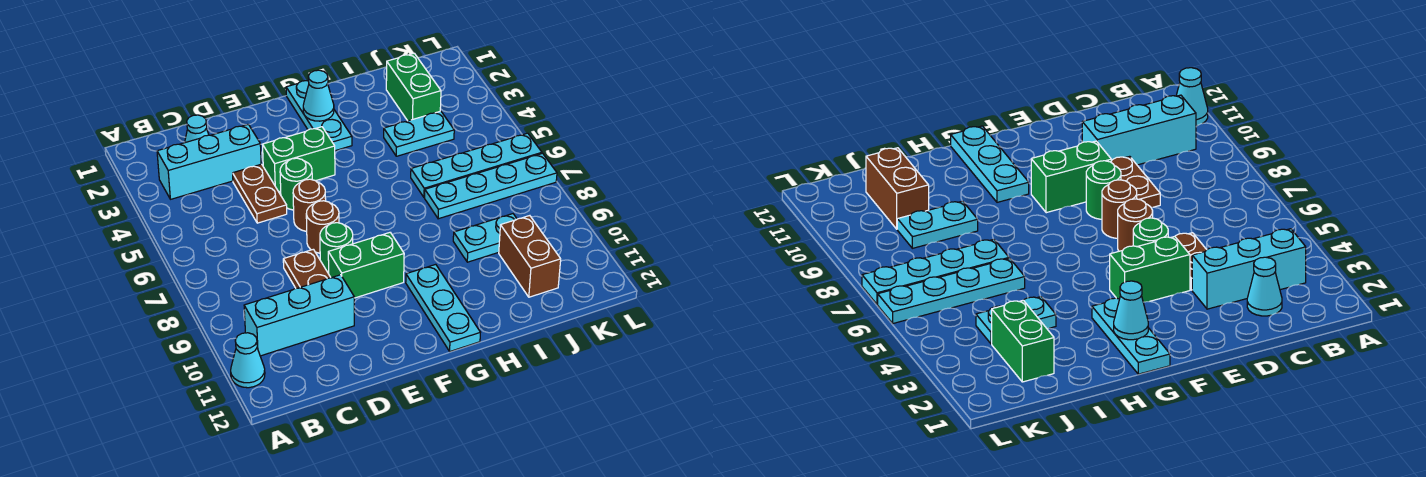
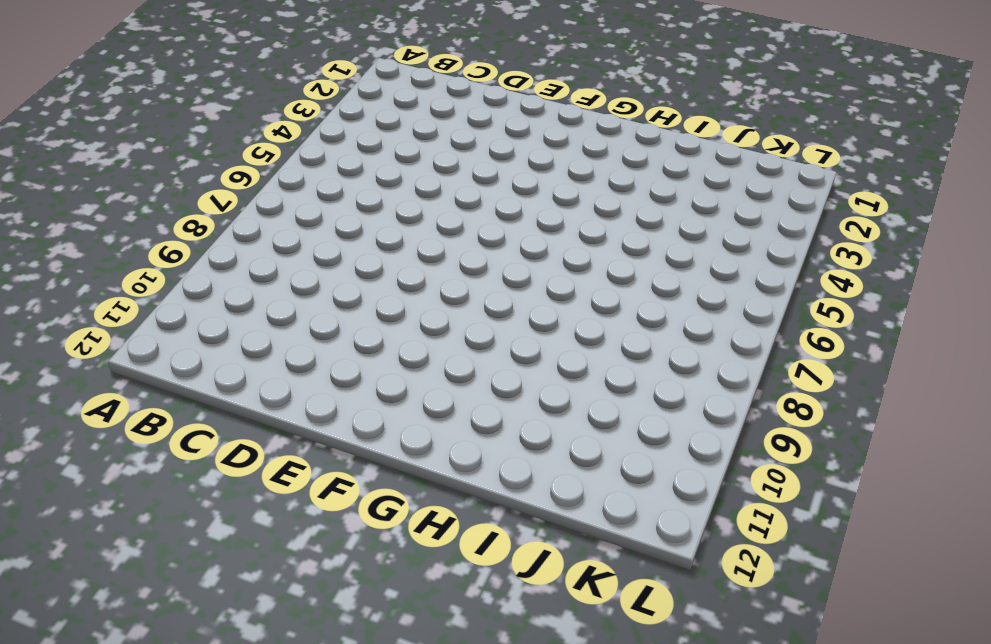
none -> cyan 1x1 cone [231,333,265,388]
none -> cyan 1x3 brick [157,124,261,199]
none -> cyan 1x3 brick [244,275,354,356]

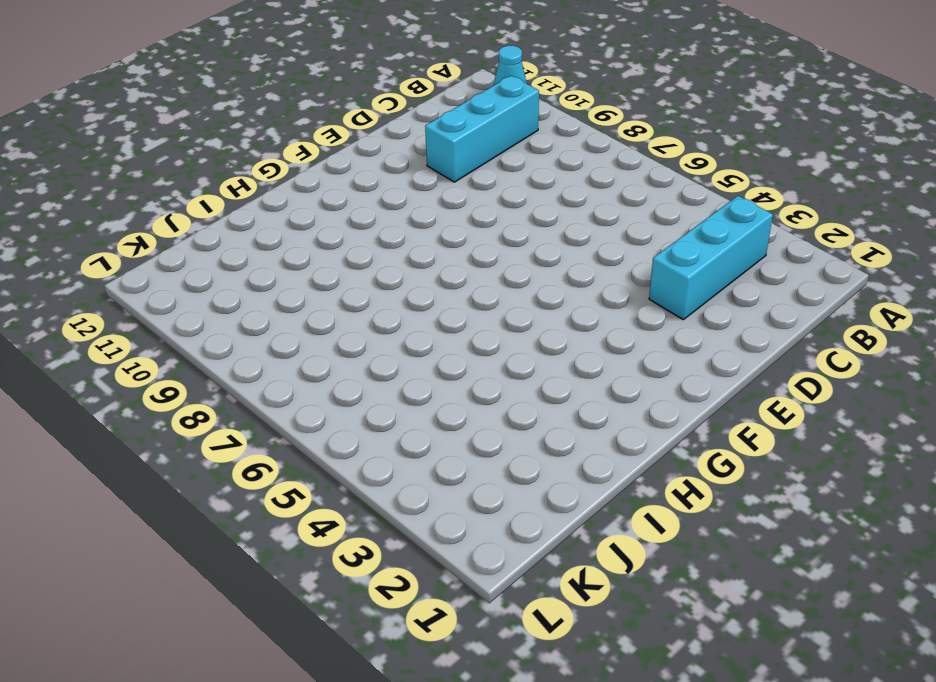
none -> cyan 1x1 cone [185,115,209,143]
none -> brown 1x2 plate [233,164,287,223]
none -> brown 1x2 plate [283,249,331,288]

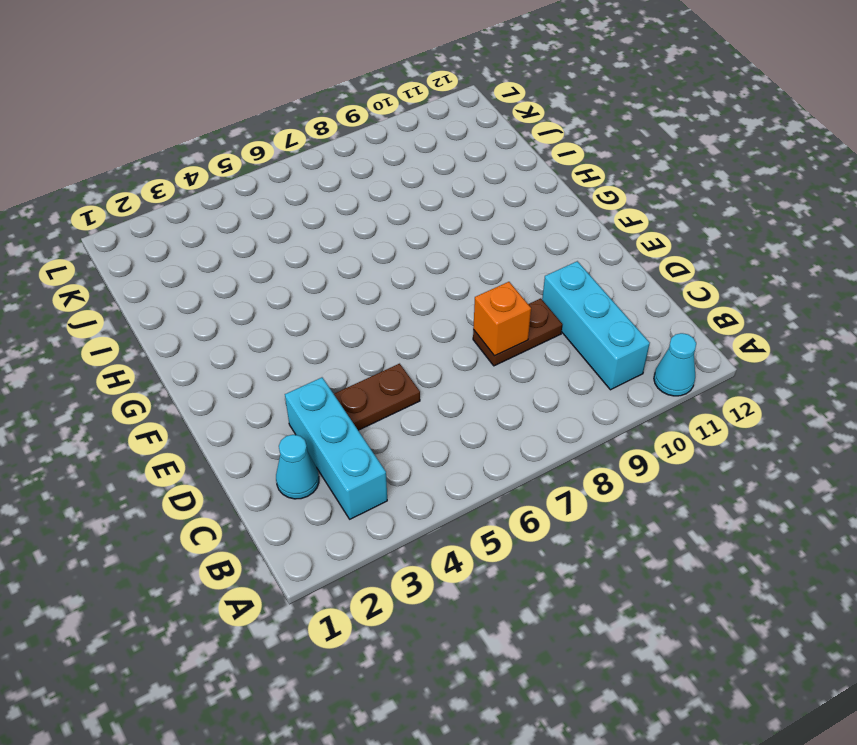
orange 1x1 brick [473,282,531,356] -> none
none -> green 1x2 brick [263,127,335,192]
none -> green 1x1 round brick [280,158,312,210]
none -> brown 1x1 round brick [293,179,326,231]

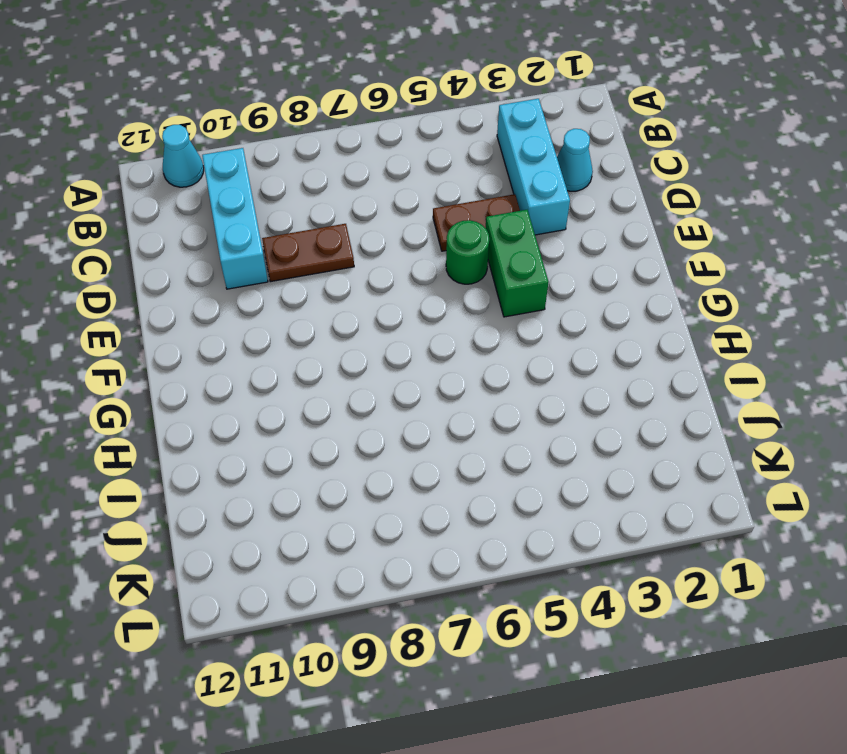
none -> brown 1x1 round brick [293,179,326,231]
none -> brown 1x1 round brick [306,201,339,253]
none -> green 1x1 round brick [320,223,353,274]

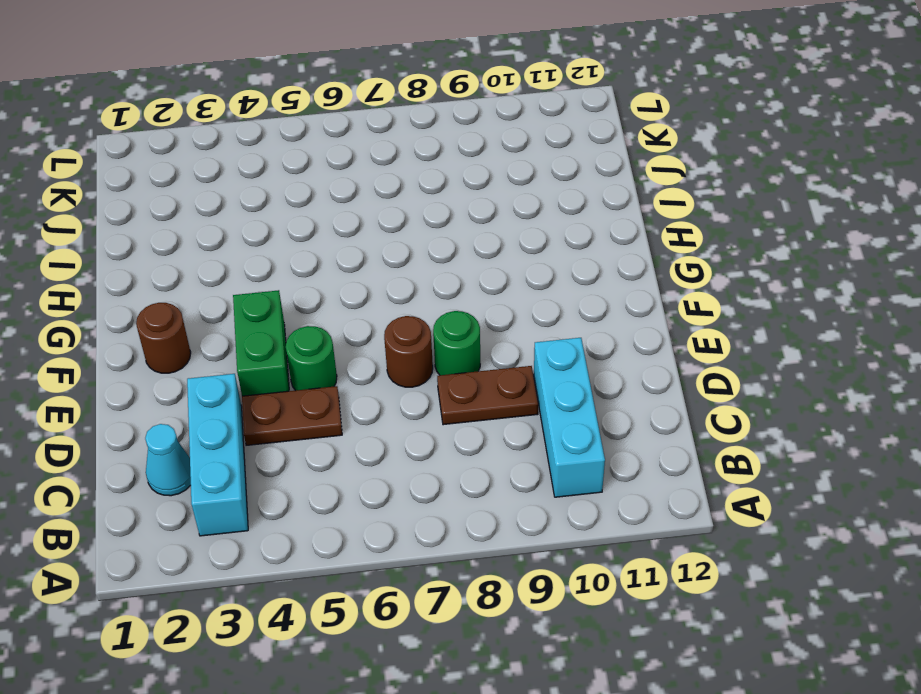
brown 1x1 round brick [136,303,191,373] -> brown 1x1 round brick moved to [293,179,326,231]
none -> cyan 1x1 cone [231,333,265,388]
none -> green 1x2 brick [328,233,404,298]
none -> cyan 1x3 plate [286,81,352,151]

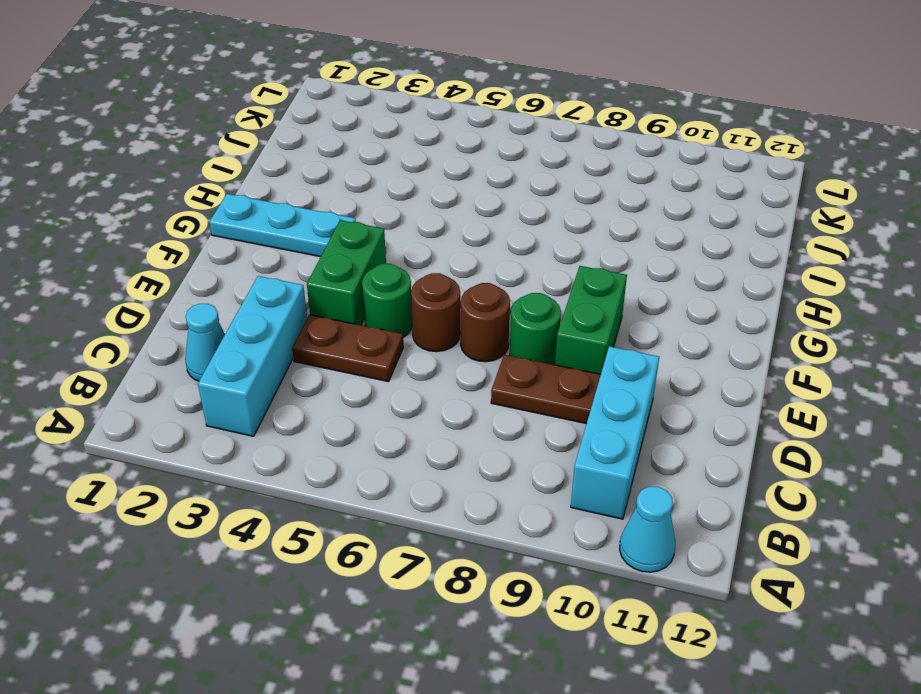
none -> cyan 1x3 plate [406,264,480,351]
none -> cyan 1x2 plate [384,111,454,156]
none -> cyan 1x4 plate [411,133,542,198]

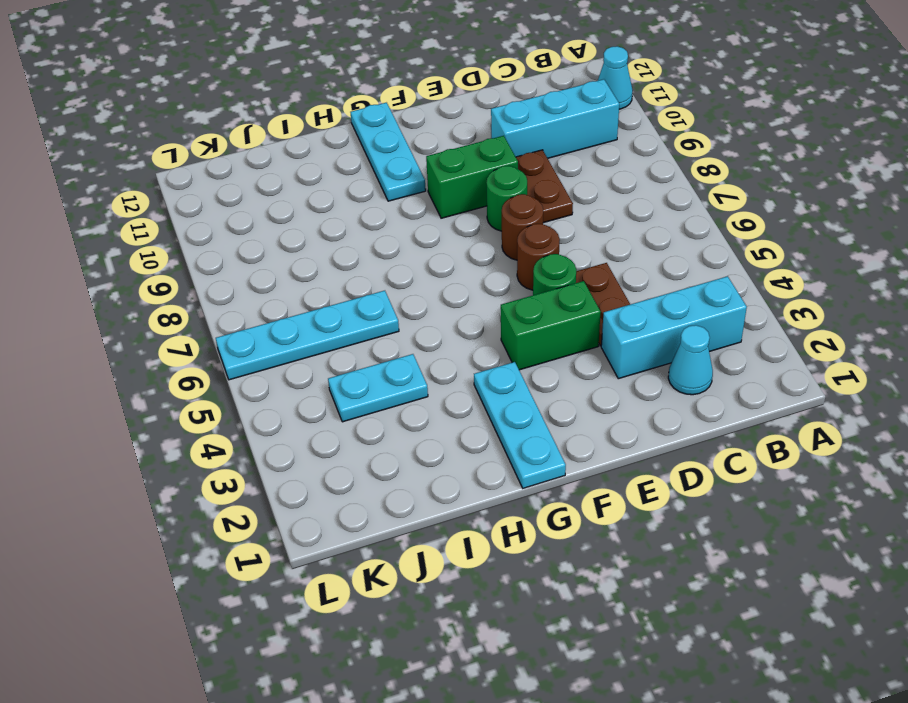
none -> cyan 1x4 plate [425,153,557,219]
none -> cyan 1x2 plate [453,214,517,262]
none -> green 1x2 brick [386,53,441,121]

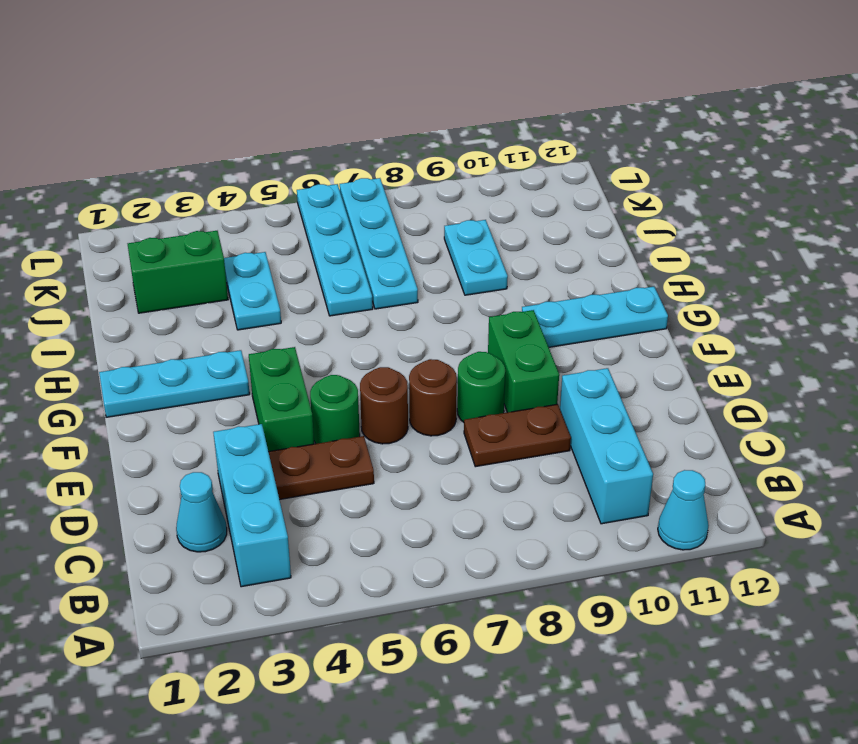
none -> brown 1x2 brick [499,216,561,297]
none -> cyan 1x1 cone [303,70,334,121]

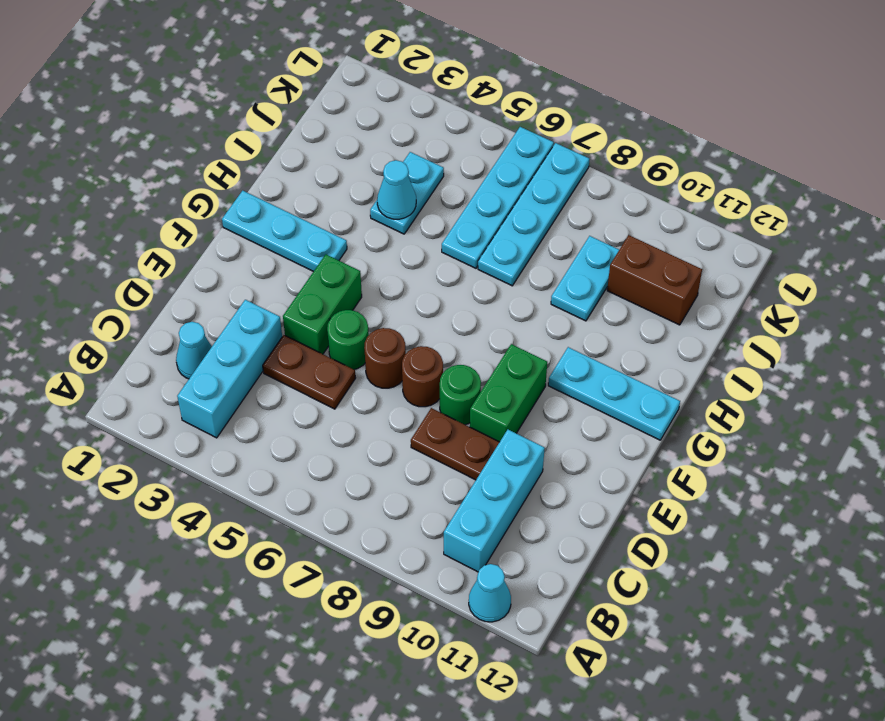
cyan 1x1 cone [377,160,416,219] -> cyan 1x1 cone moved to [303,70,334,121]
none -> green 1x2 brick [386,53,441,121]

